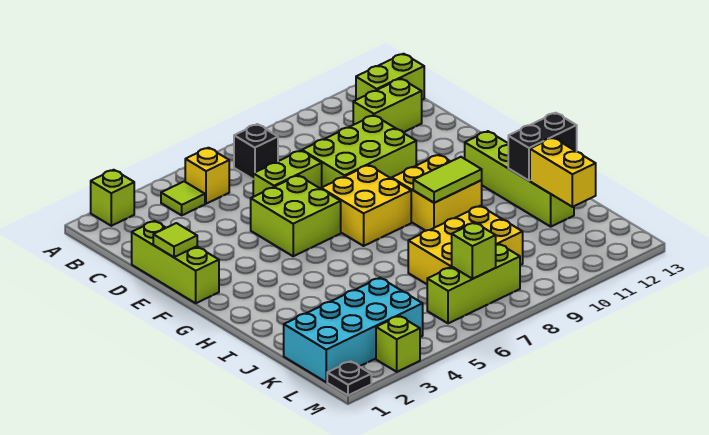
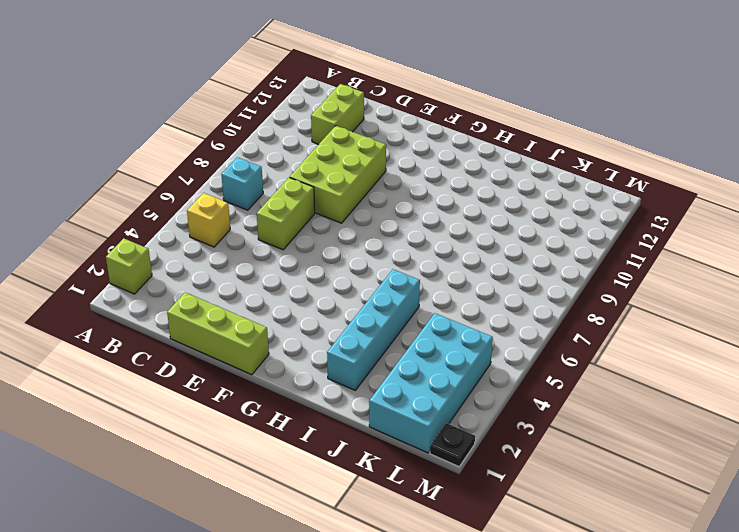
cyan 1x1 brick [221,157,263,210] -> black 1x1 brick [234,124,278,179]
cyan 1x4 brick [327,269,420,390] -> none
none -> lime 1x1 tile [161,181,205,215]
none -> lime 1x2 brick [356,54,424,100]
none -> lime 2x2 brick [251,175,341,256]

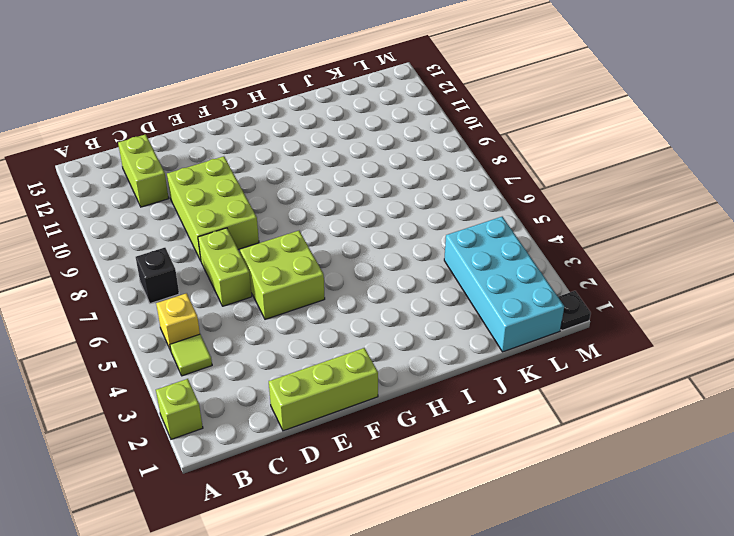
none -> lime 1x2 brick [356,54,424,100]
none -> yellow 2x2 brick [321,165,411,246]
none -> yellow 2x2 brick [392,155,482,231]

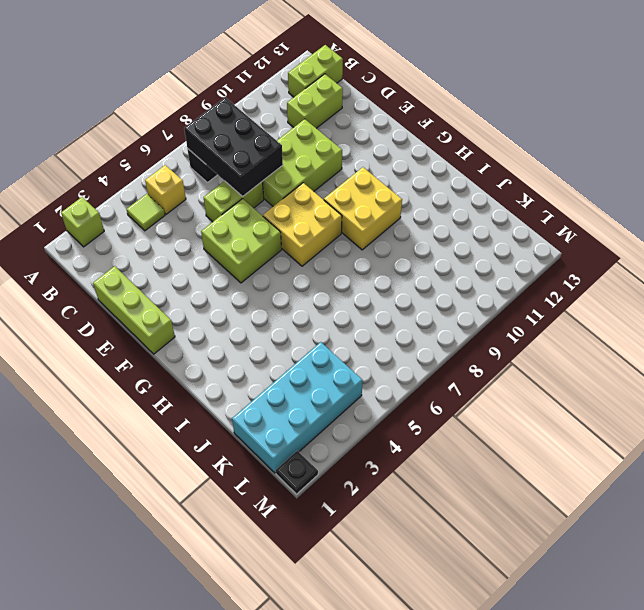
black 2x3 brick [184,97,283,197] -> none
none -> lime 1x4 brick [465,131,574,227]
none -> yellow 2x3 brick [408,206,523,284]
none -> lime 1x3 brick [427,244,520,323]

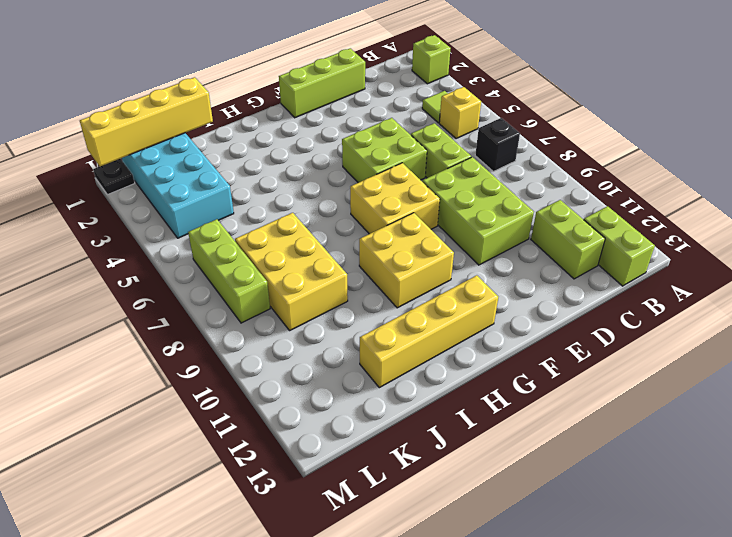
yellow 1x4 brick [360,275,498,388] -> lime 1x4 brick [465,131,574,227]
yellow 1x4 brick [80,77,213,166] -> none
none -> lime 1x1 brick [376,316,420,372]
none -> lime 1x1 tile [153,223,197,257]
none -> lime 1x2 tile [413,157,482,203]

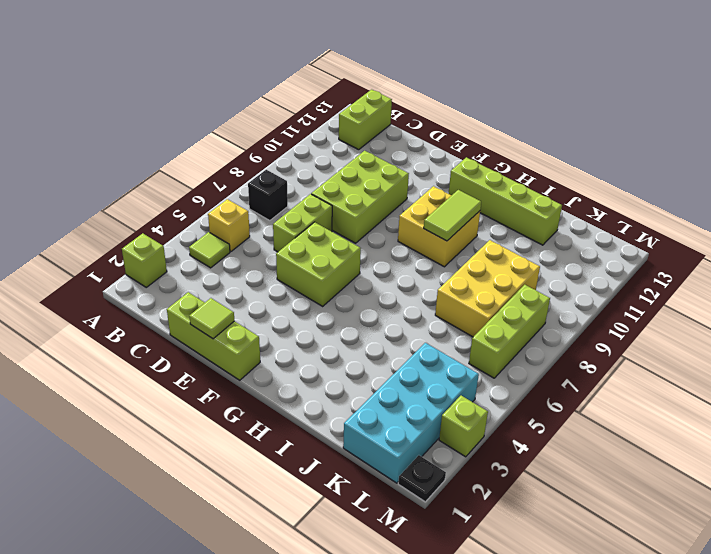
none -> lime 1x2 brick [353,79,422,132]
none -> yellow 2x2 brick [321,165,411,246]
none -> black 1x2 brick [508,113,577,181]

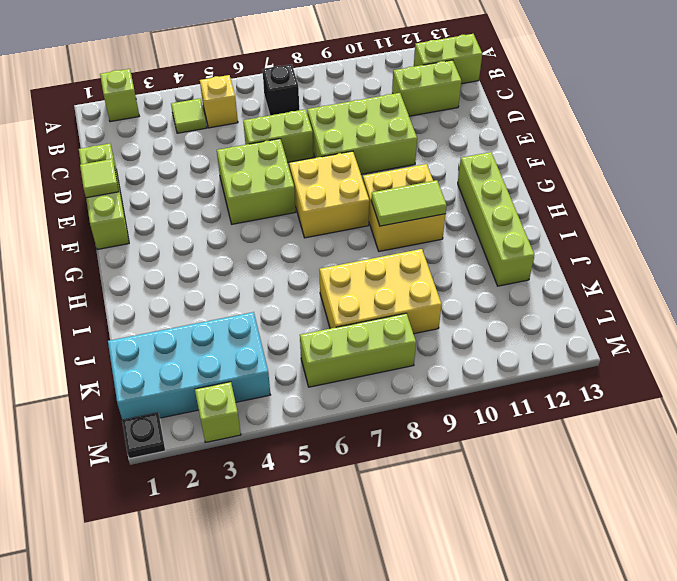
none -> black 1x2 brick [508,113,577,181]
none -> yellow 1x2 brick [530,138,596,207]
none -> lime 1x1 brick [452,223,496,279]

